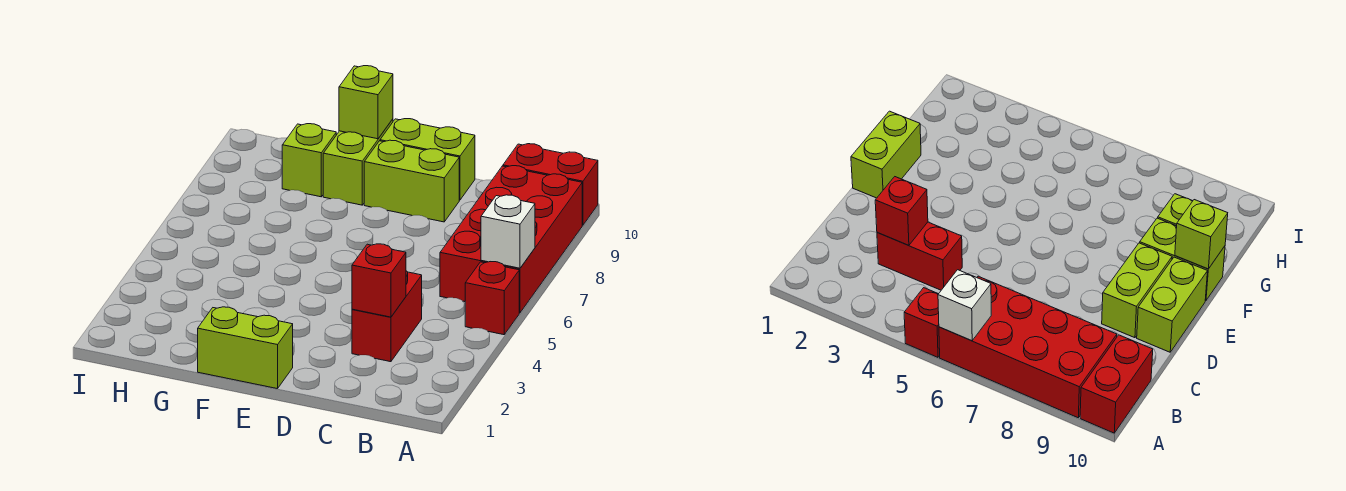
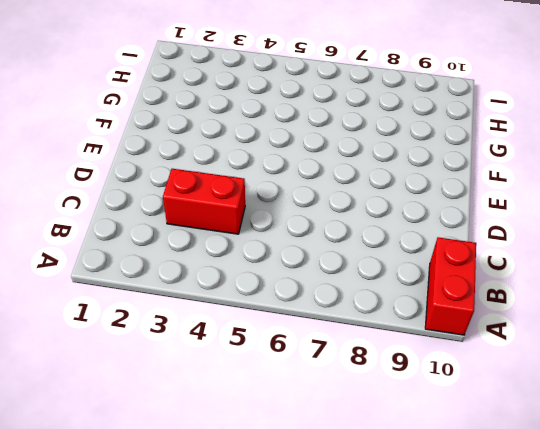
none -> red 1x1 brick [465,262,519,335]
none -> red 2x4 brick [440,166,582,313]
none -> lime 1x2 brick [364,140,459,222]

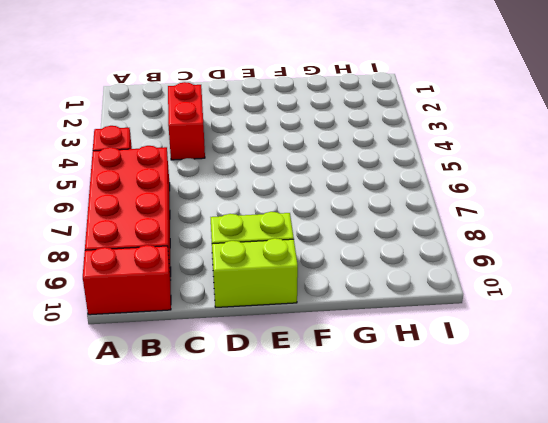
none -> lime 1x2 brick [198,307,293,389]
none -> lime 1x2 brick [323,119,393,205]
none -> lime 1x1 brick [282,124,336,197]

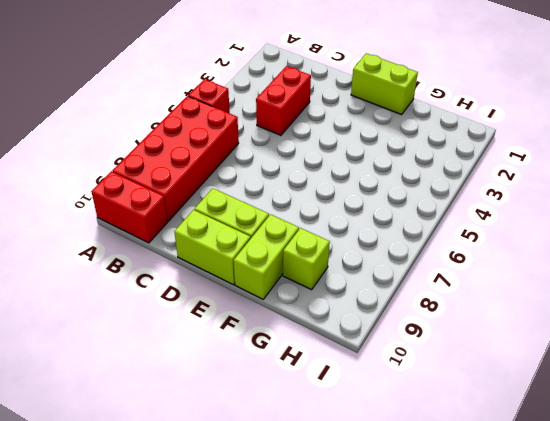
none -> white 1x1 brick [481,195,535,268]
none -> red 1x1 brick [352,244,406,317]
none -> lime 1x1 brick [339,66,393,139]

